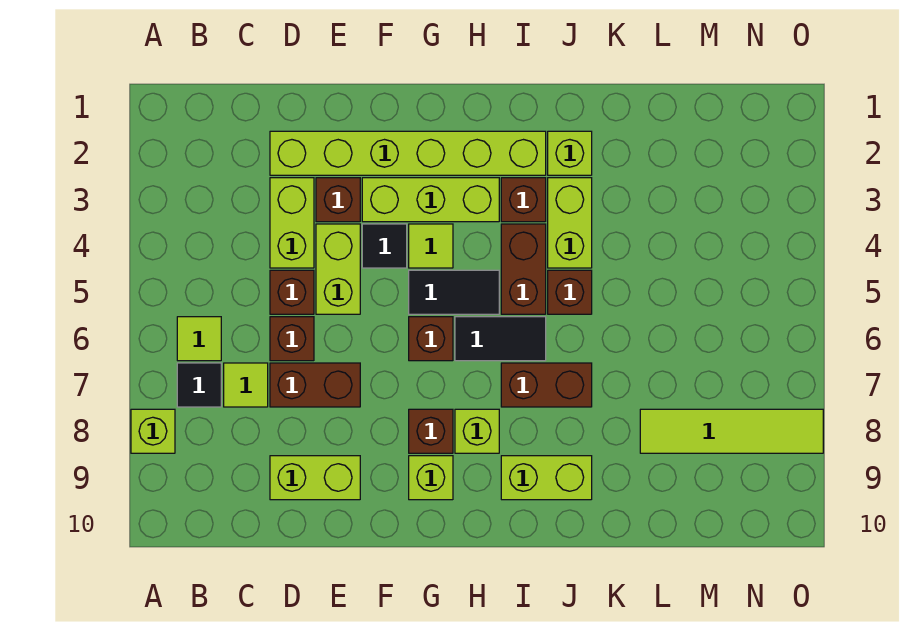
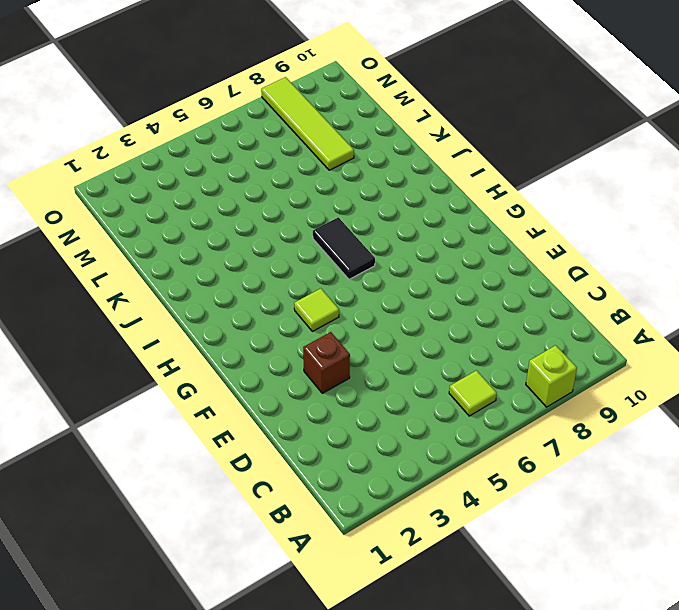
none -> black 1x1 tile [177,363,221,407]
none -> lime 1x1 tile [224,363,268,407]
none -> lime 1x6 brick [270,131,546,175]

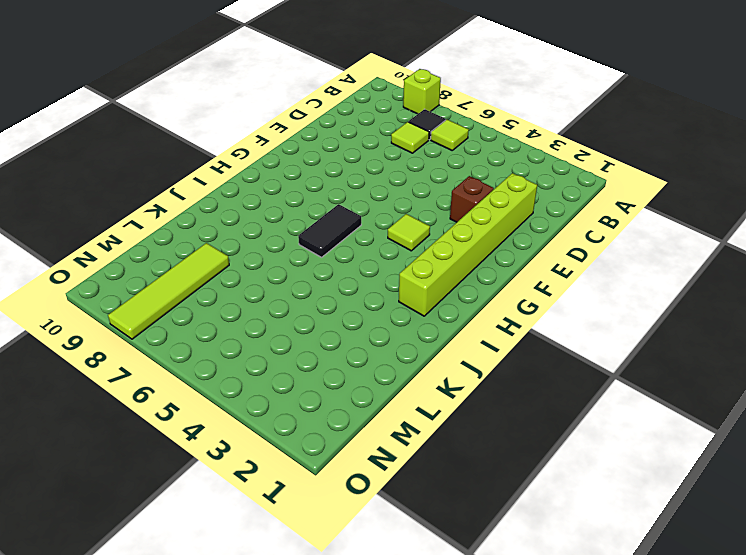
none -> lime 1x2 brick [270,178,314,268]
none -> brown 1x1 brick [270,270,314,314]
none -> brown 1x1 brick [270,317,314,361]

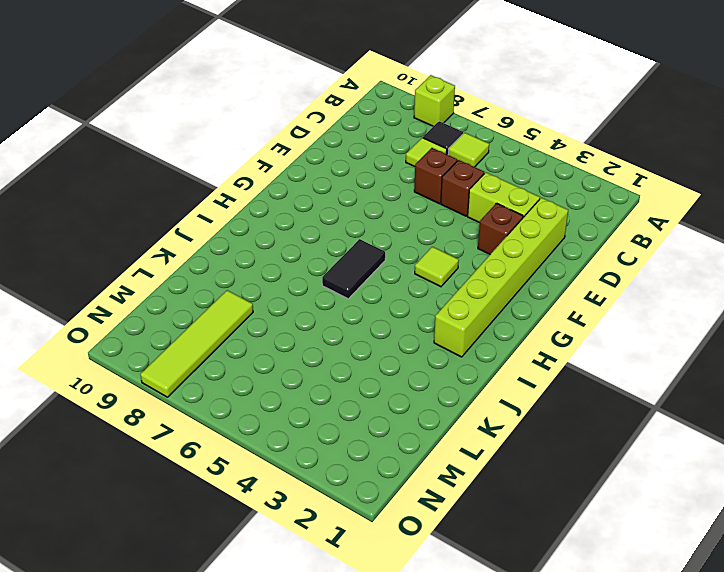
none -> brown 1x2 brick [270,363,360,407]
none -> lime 1x2 brick [270,456,360,500]
none -> lime 1x2 brick [316,224,360,314]

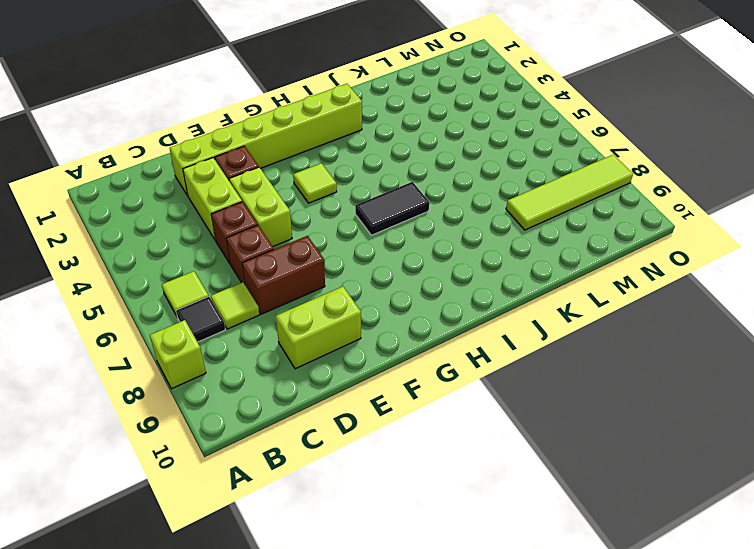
none -> lime 1x3 brick [362,178,499,222]
none -> black 1x1 tile [362,224,407,268]
none -> black 1x2 tile [409,270,499,314]

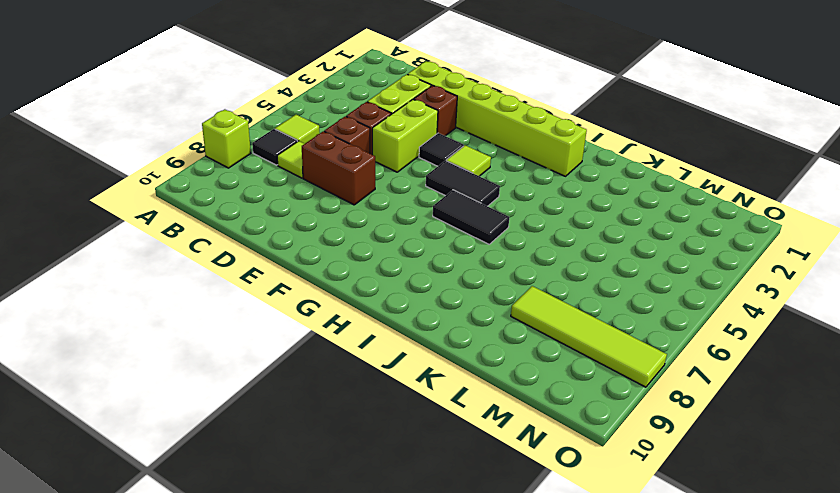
none -> lime 1x2 brick [270,456,360,500]
none -> lime 1x3 brick [362,178,499,222]
none -> brown 1x1 brick [409,317,453,361]

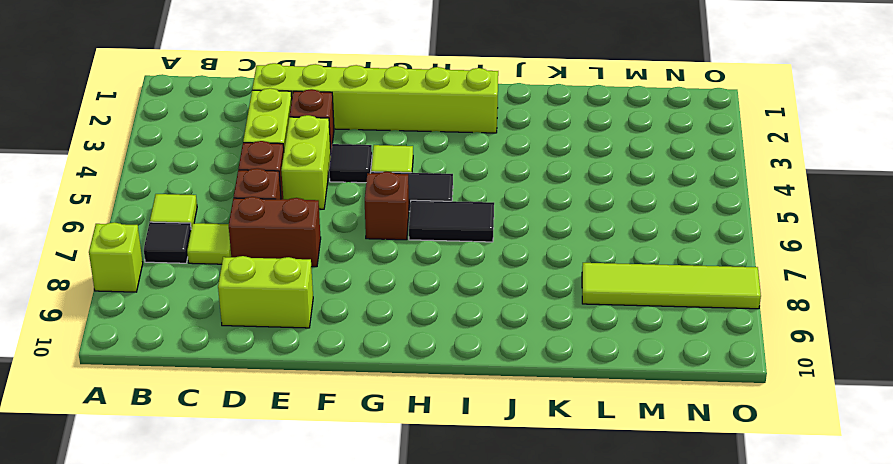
none -> lime 1x3 brick [362,178,499,222]
none -> brown 1x1 brick [409,409,453,453]
none -> lime 1x1 brick [409,456,453,500]

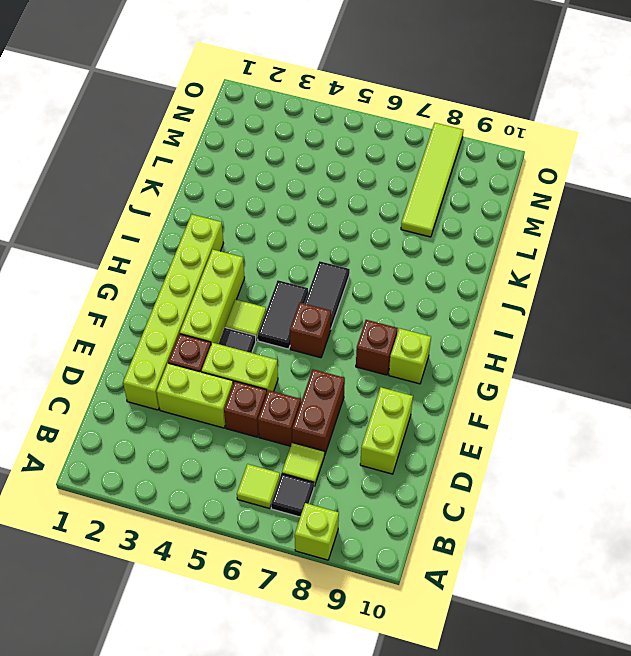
none -> lime 1x1 brick [455,409,499,453]
none -> brown 1x1 brick [501,178,546,222]
none -> brown 1x2 brick [501,224,546,314]

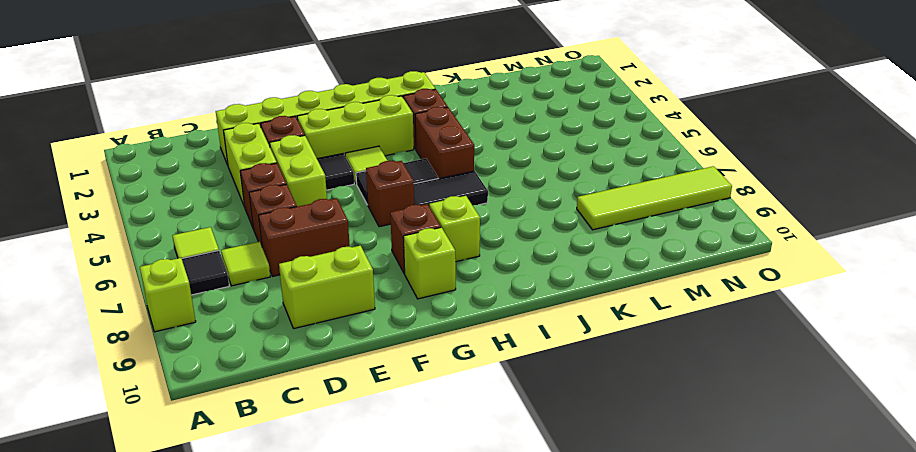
none -> brown 1x2 brick [501,363,592,407]
none -> lime 1x2 brick [501,456,592,500]
none -> lime 1x1 brick [548,131,592,175]

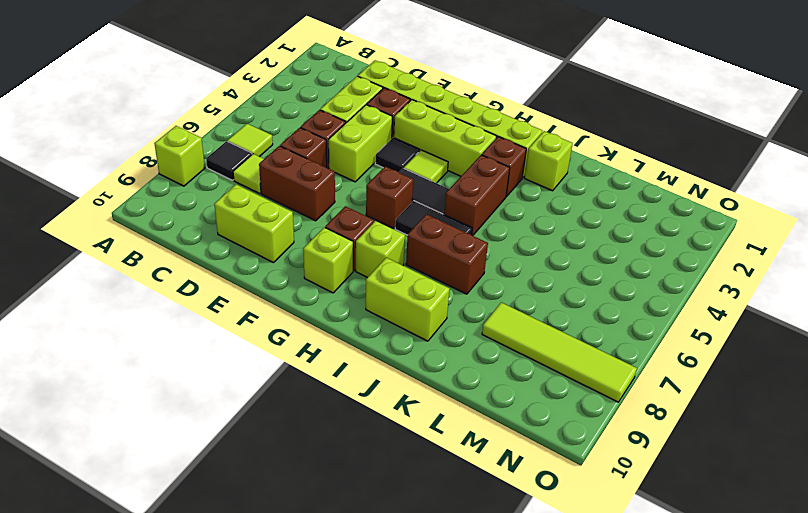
none -> lime 1x2 brick [548,178,592,268]
none -> brown 1x1 brick [548,270,592,314]

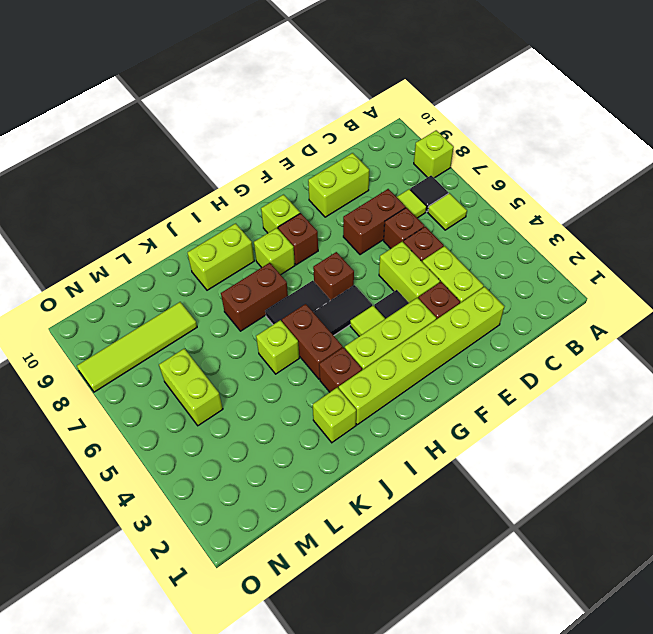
lime 1x1 brick [256,320,299,374] -> brown 1x1 brick [548,270,592,314]
lime 1x2 brick [159,349,223,426] -> lime 1x2 brick moved to [548,178,592,268]

